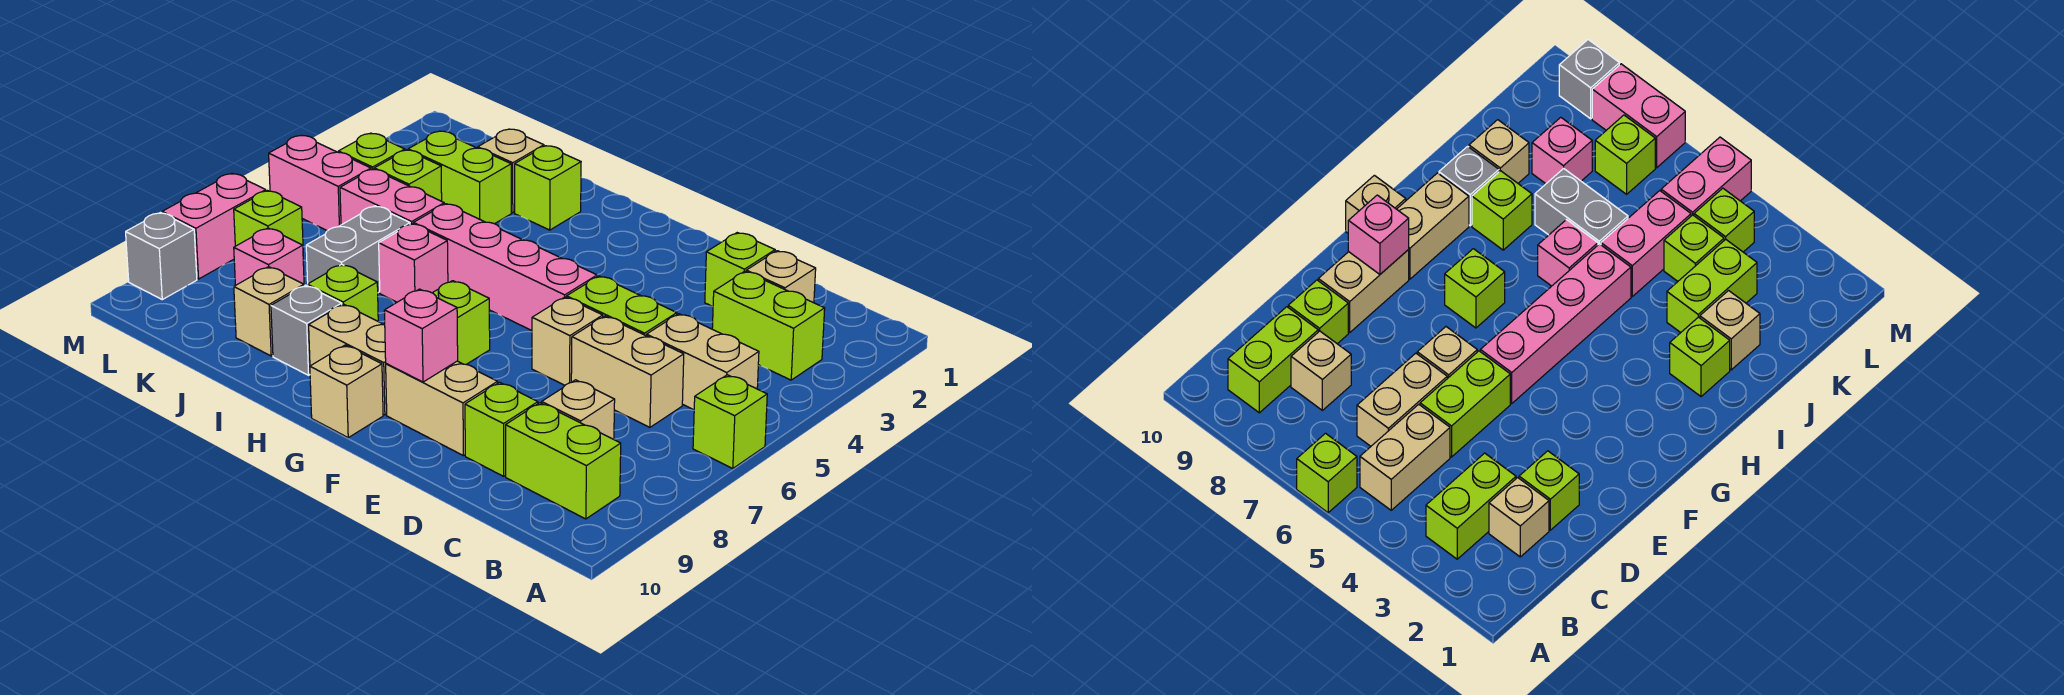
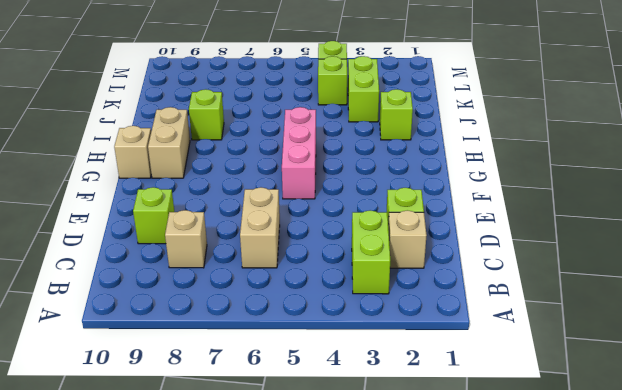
pink 1x3 brick [282,107,316,199] -> pink 1x4 brick [413,204,597,331]
none -> lime 1x1 brick [693,375,767,469]
none -> tan 1x2 brick [647,314,759,410]
none -> lime 1x2 brick [506,403,621,519]
none -> lime 1x2 brick [567,276,677,336]

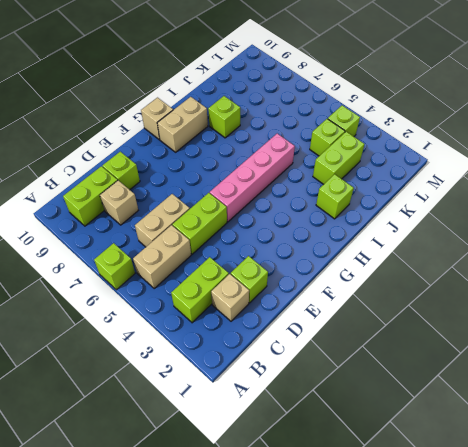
none -> tan 1x1 brick [532,297,603,385]
none -> tan 1x2 brick [386,361,498,456]
none -> lime 1x1 brick [433,281,490,364]
none -> pink 1x1 brick [379,224,448,302]

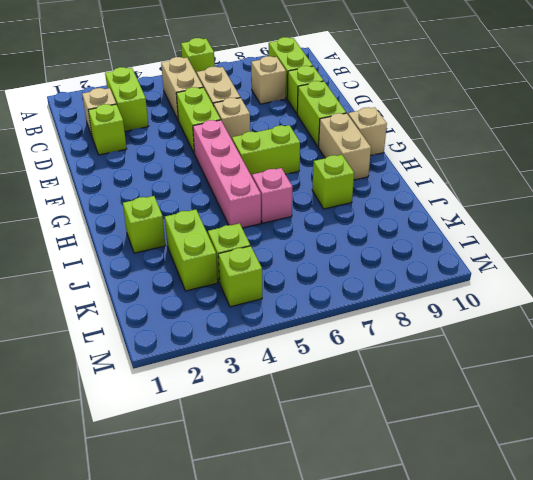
lime 1x2 brick [297,81,346,147] -> tan 1x2 brick [386,361,498,456]
lime 1x2 brick [232,125,300,176] -> lime 1x1 brick [433,281,490,364]
none -> grey 1x1 brick [271,285,342,375]
none -> tan 1x1 brick [478,129,544,213]
none -> pink 1x2 brick [340,169,444,225]
none -> grey 1x2 brick [306,206,410,293]

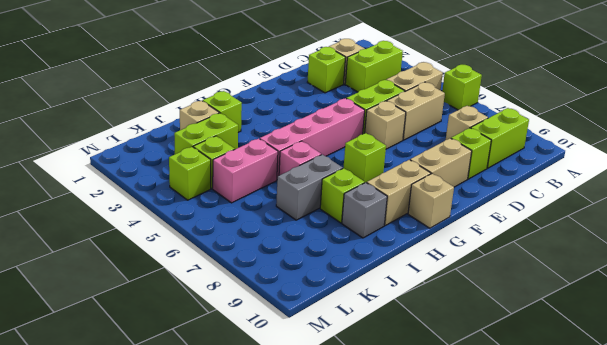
grey 1x2 brick [276,154,343,220] -> grey 1x2 brick turned to [306,206,410,293]
none -> tan 1x1 brick [234,267,304,356]
none -> pink 1x1 brick [234,228,304,285]
none -> pink 1x2 brick [269,135,371,231]
none -> lime 1x1 brick [234,191,303,246]

